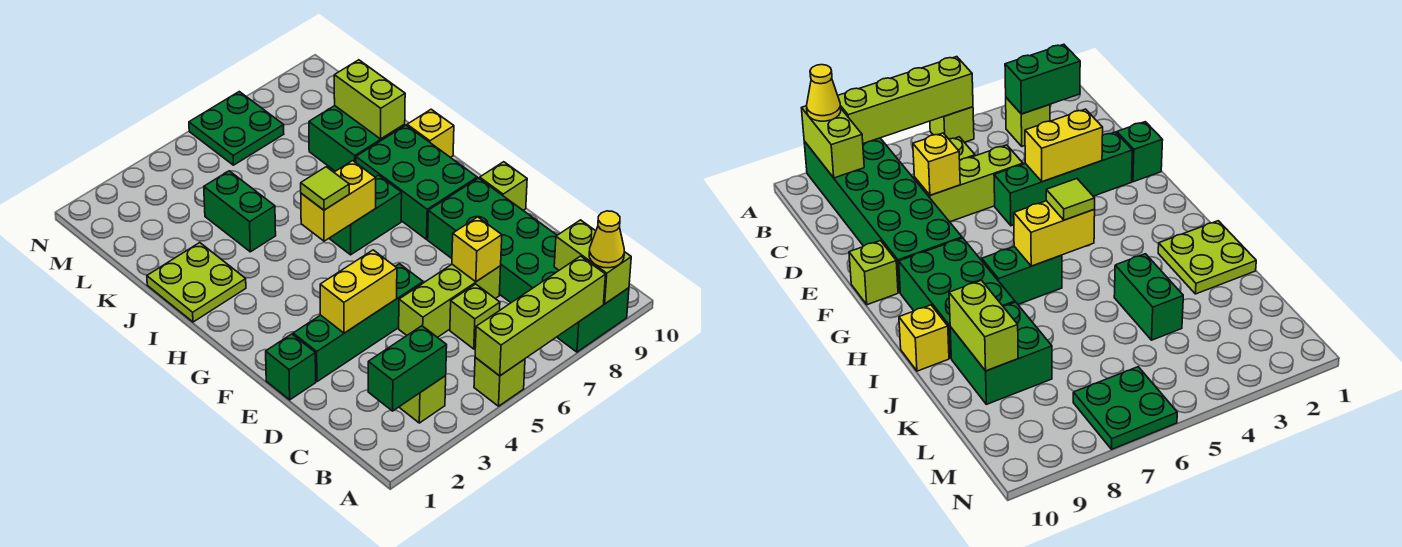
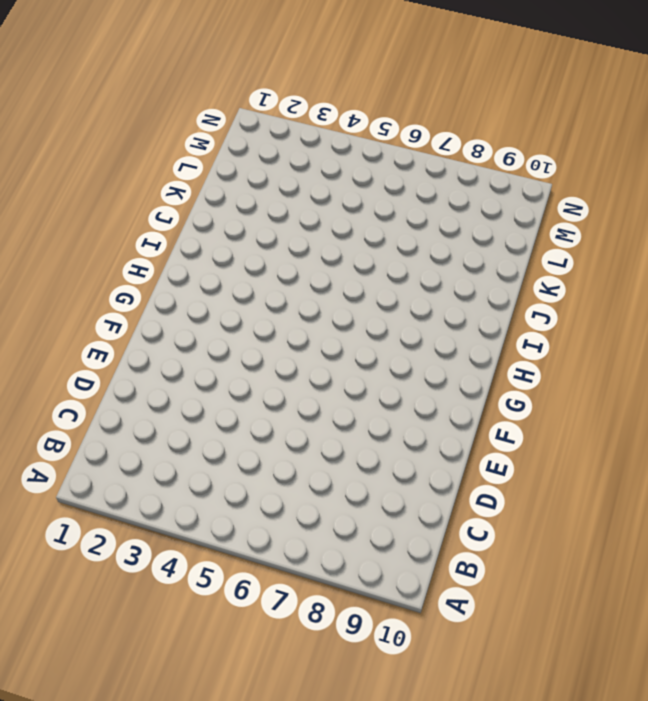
none -> lime 1x1 brick [474,358,525,406]
none -> green 2x6 brick [428,178,629,352]
none -> lime 1x1 brick [399,376,446,423]

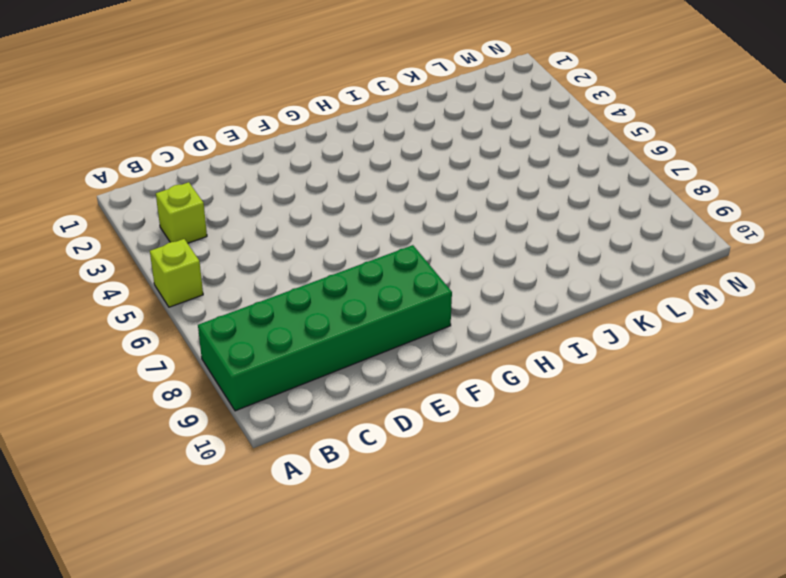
none -> lime 1x1 brick [450,284,500,349]
none -> lime 1x3 brick [399,264,501,337]
none -> green 1x1 brick [266,334,316,400]

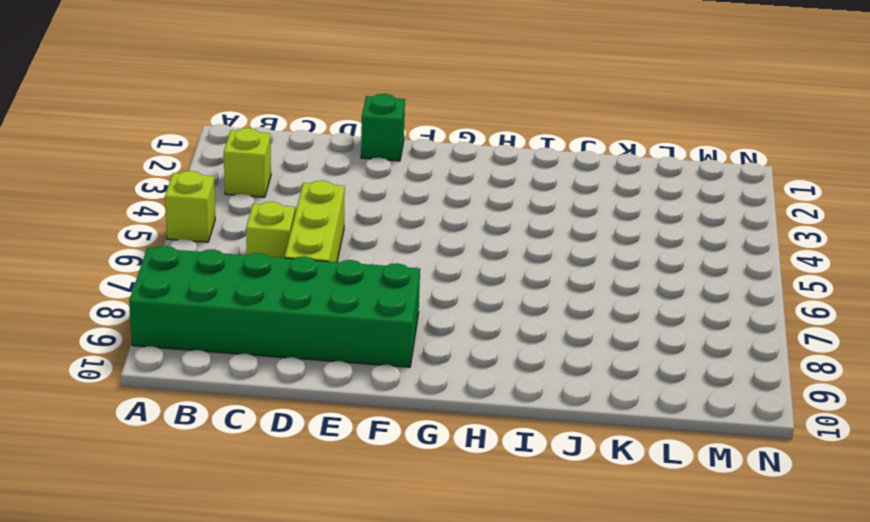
none -> green 1x4 brick [293,264,423,382]
none -> lime 1x1 brick [479,162,527,210]
none -> green 2x3 brick [356,125,477,239]

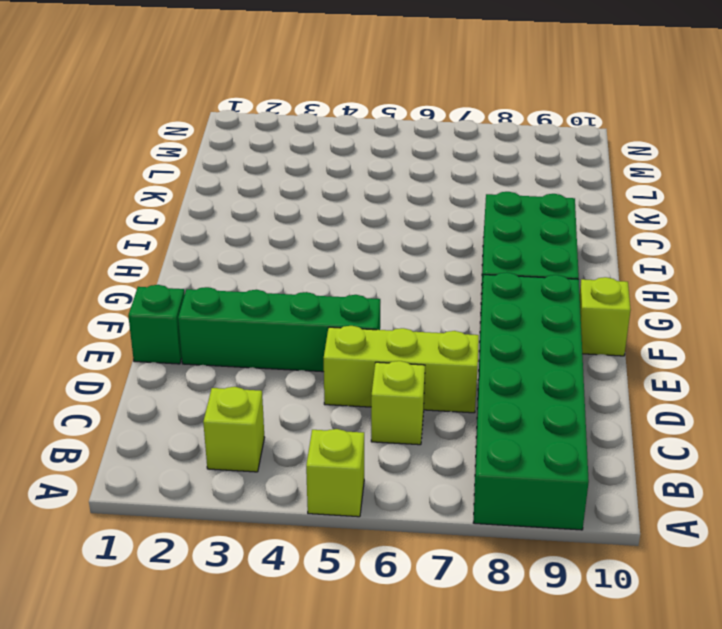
none -> green 1x2 brick [329,175,402,255]
none -> lime 2x2 plate [147,243,246,322]
none -> yellow 1x1 brick [407,109,454,158]

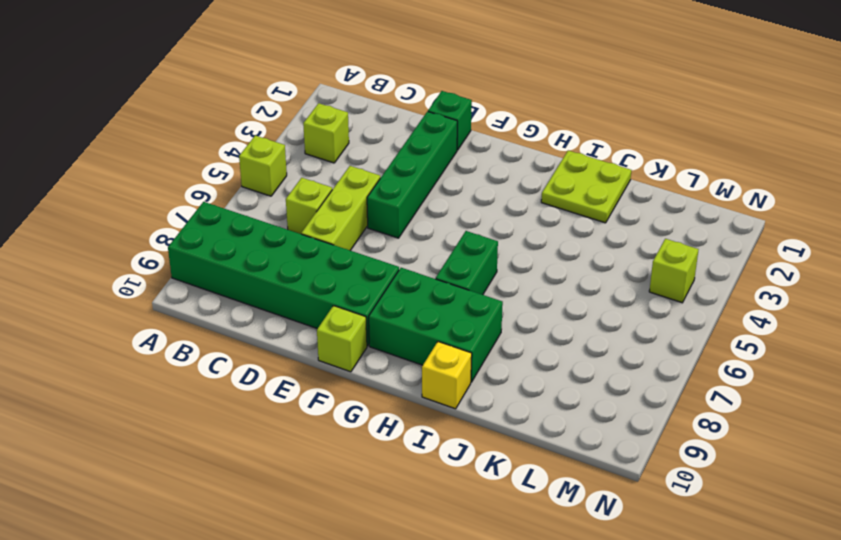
lime 1x1 brick [649,239,699,303] -> none
none -> green 1x2 brick [204,171,276,252]
none -> green 2x2 brick [309,106,405,171]
none -> green 2x2 plate [189,92,284,165]

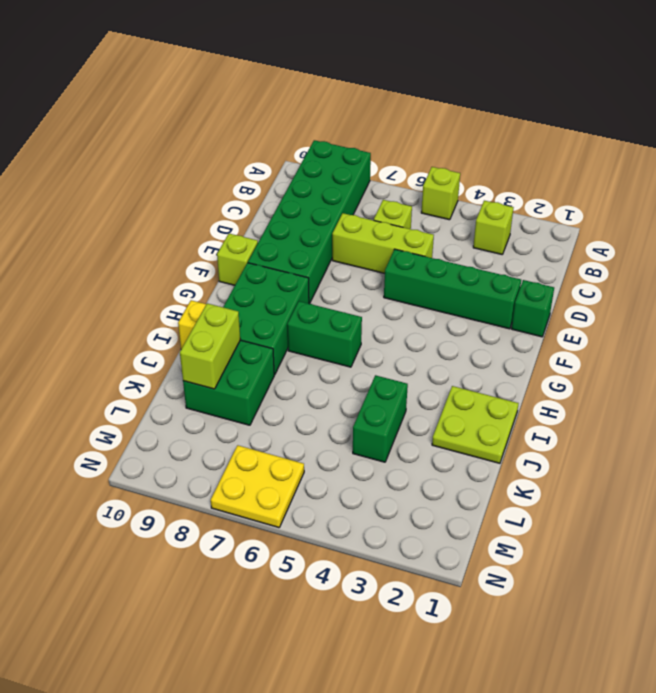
yellow 2x2 plate [211,445,304,528] -> green 2x2 plate [189,92,284,165]
none -> lime 1x4 brick [475,256,606,376]
none -> lime 1x2 brick [554,220,631,304]
none -> green 1x2 brick [368,326,447,411]

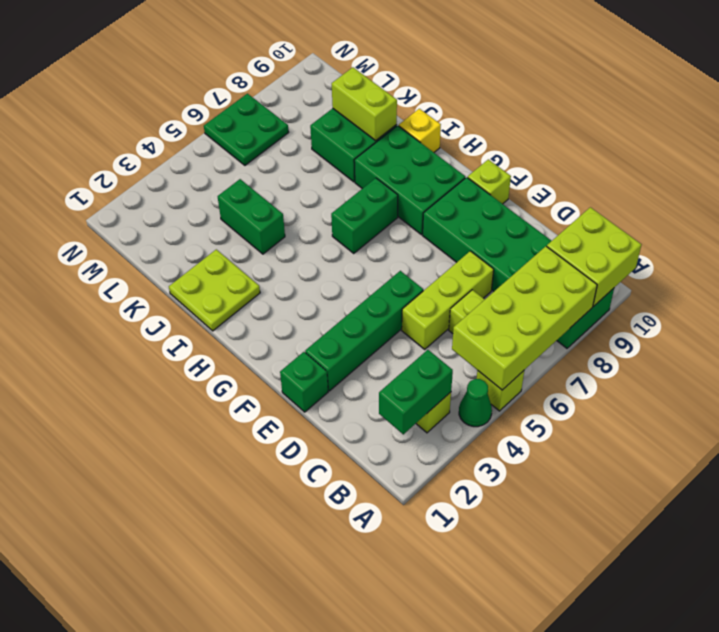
green 1x1 cone [459,379,492,427] -> none
lime 2x4 brick [452,246,597,390] -> lime 1x4 brick [475,256,606,376]
lime 2x2 brick [547,207,641,306] -> lime 1x2 brick [554,220,631,304]
none -> yellow 1x1 brick [452,217,502,282]
none -> yellow 1x2 brick [320,250,397,333]
none -> yellow 1x2 brick [301,161,376,241]

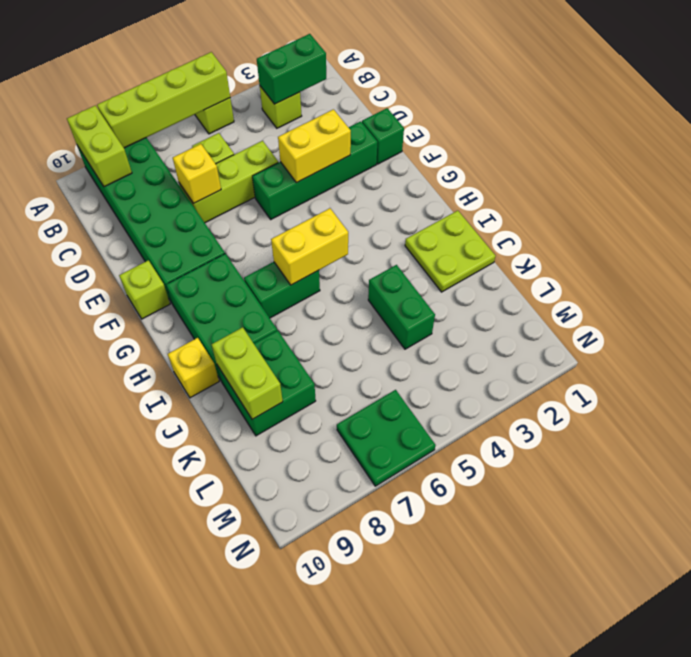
none -> yellow 1x1 cone [589,211,624,268]
none -> lime 1x1 tile [301,167,349,210]

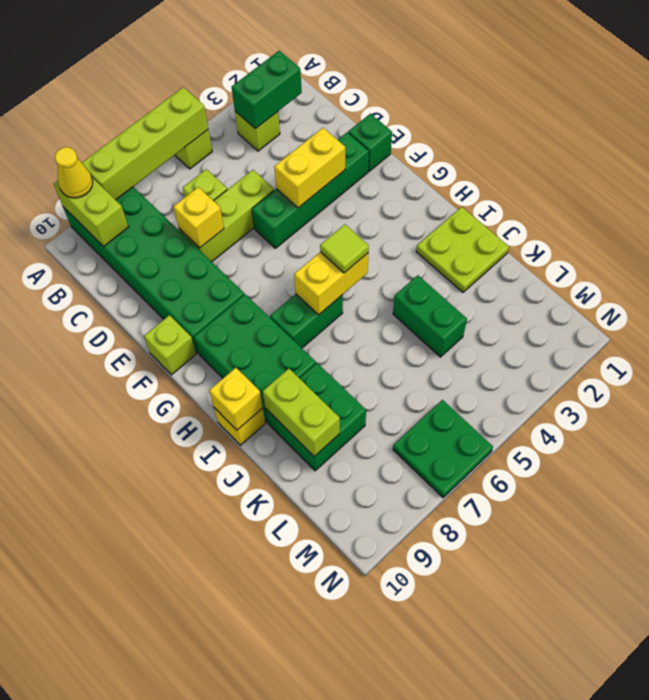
yellow 1x1 brick [209,368,263,430] -> none

